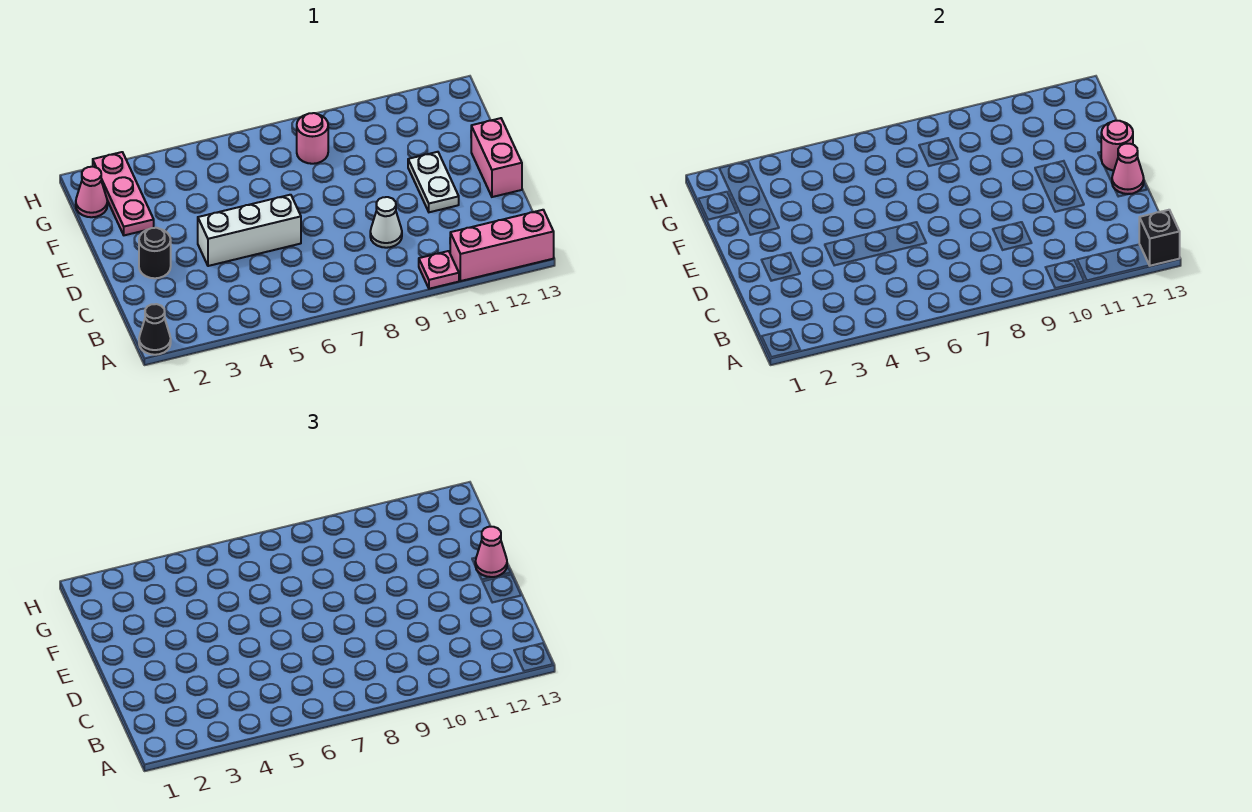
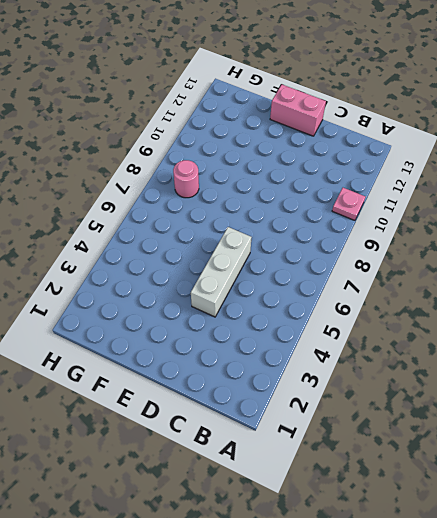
none -> black 1x1 cone [139,304,171,355]
none -> pink 1x3 brick [450,210,554,281]
none -> white 1x1 cone [370,197,402,248]

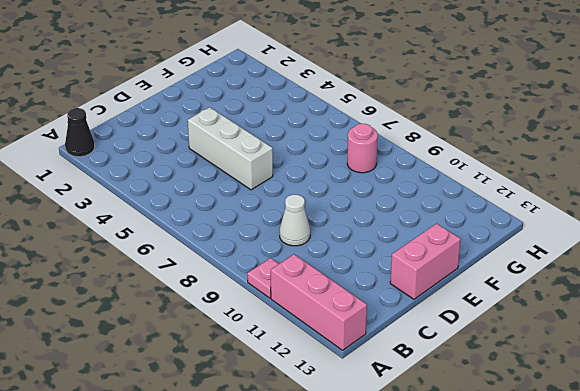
none -> black 1x1 round brick [139,228,171,278]
none -> white 1x2 plate [408,152,459,212]
none -> pink 1x3 plate [93,152,154,235]

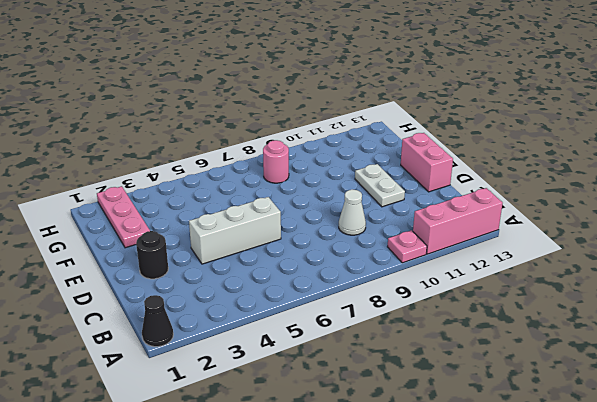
none -> pink 1x1 cone [76,167,107,217]
none -> black 1x1 brick [1139,210,1180,266]
none -> pink 1x1 cone [1112,144,1144,194]

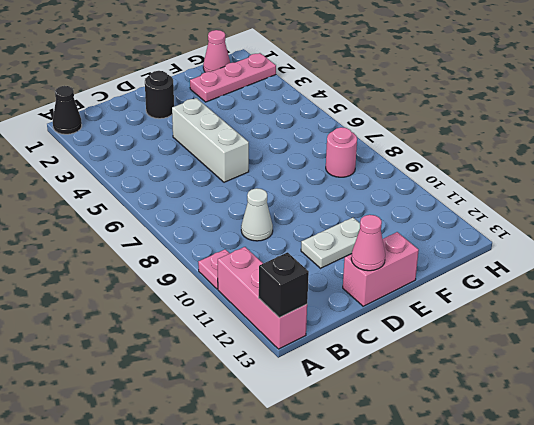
none -> pink 1x1 round brick [1101,121,1133,171]
none -> pink 1x1 cone [475,527,507,577]

